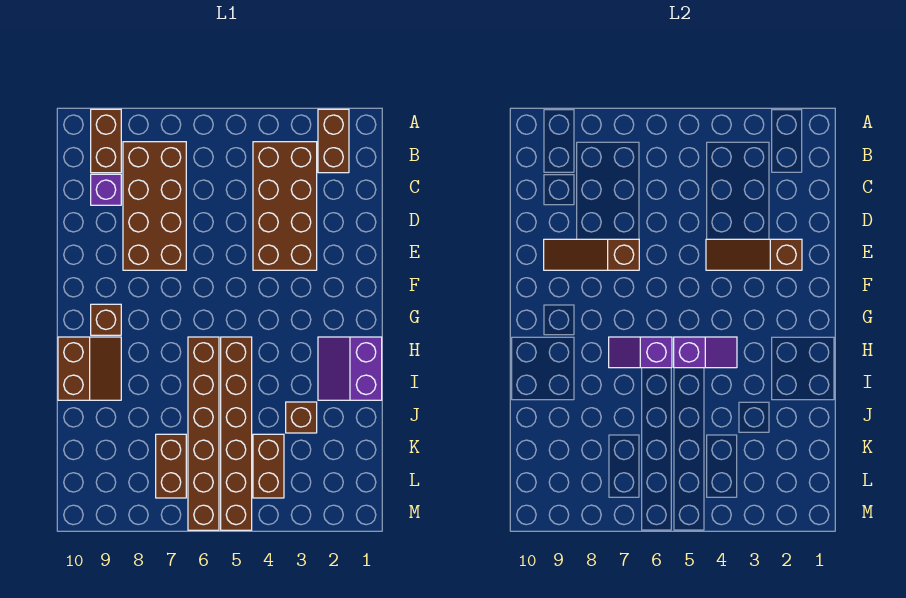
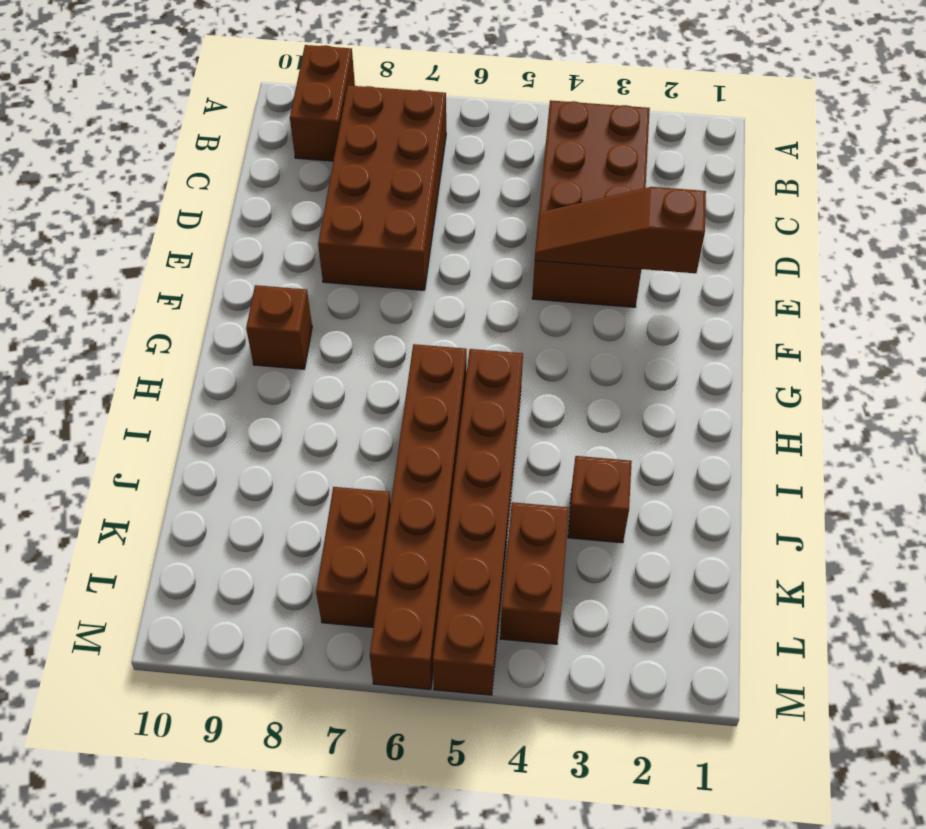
none -> brown 1x2 brick [318,109,349,173]
none -> purple 1x1 brick [91,174,121,205]
none -> purple 2x2 slope [318,337,382,400]

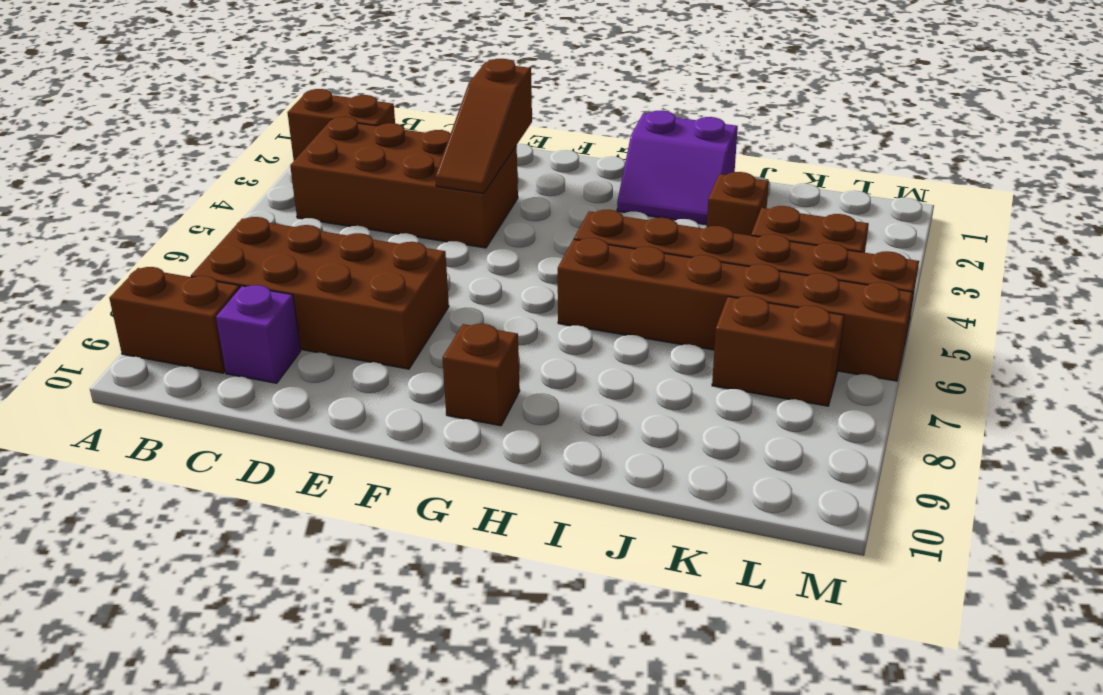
none -> brown 2x2 slope [58,337,121,400]
none -> brown 1x3 slope [544,239,639,270]
none -> purple 1x2 slope [674,337,737,368]

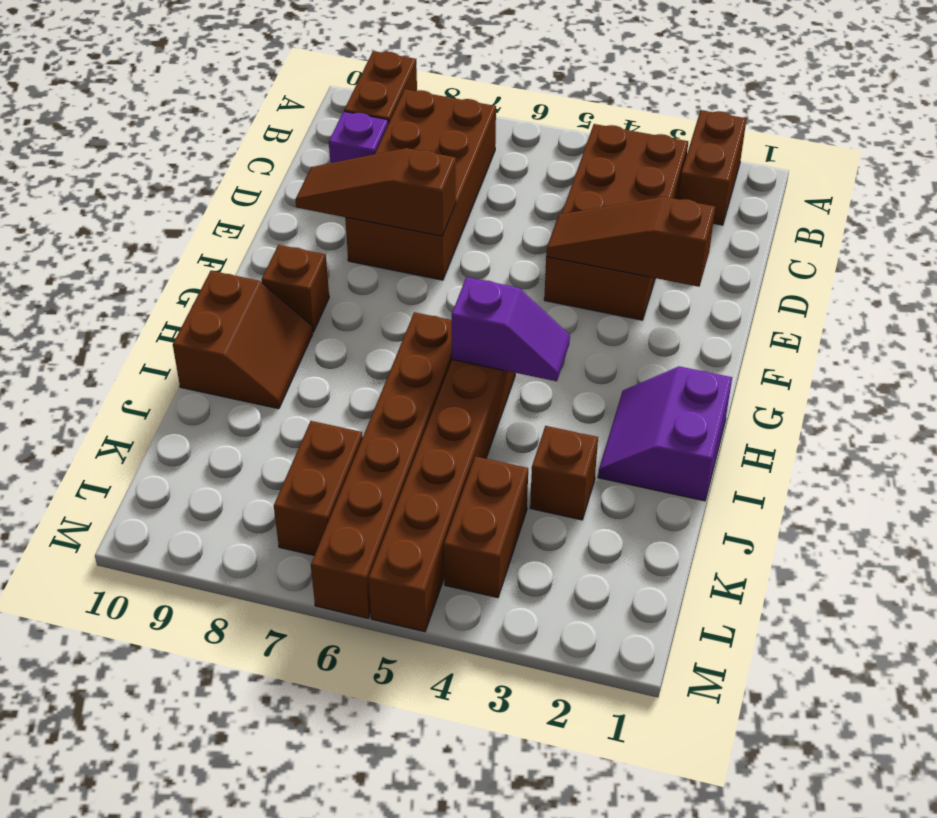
none -> purple 1x2 slope [609,337,672,368]

